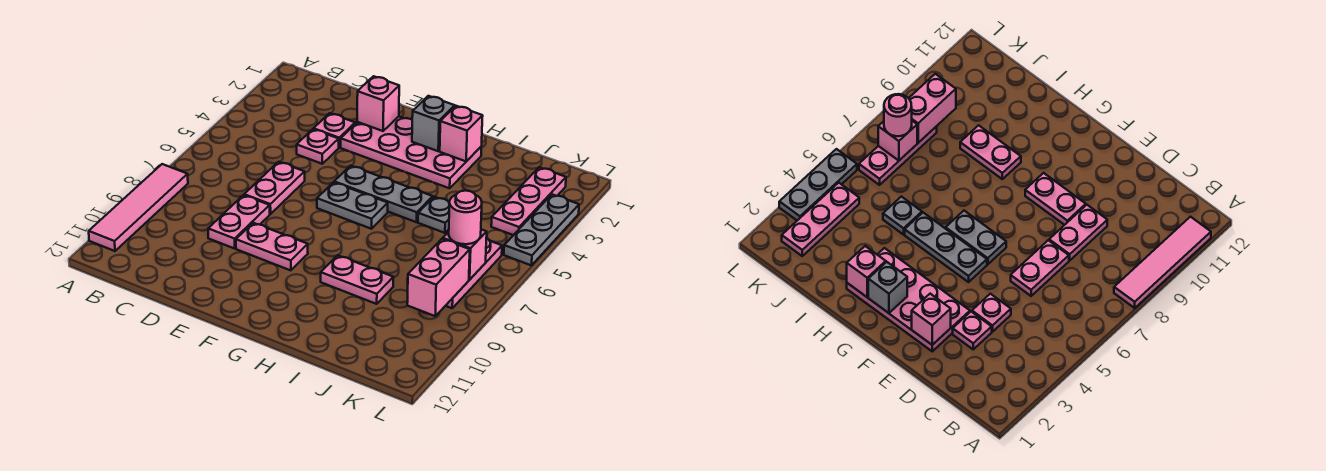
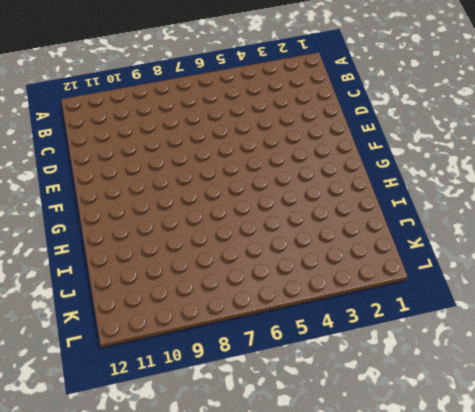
none -> pink 1x4 tile [89,164,188,251]
none -> pink 1x1 plate [314,113,355,147]
none -> pink 1x1 plate [297,129,339,164]

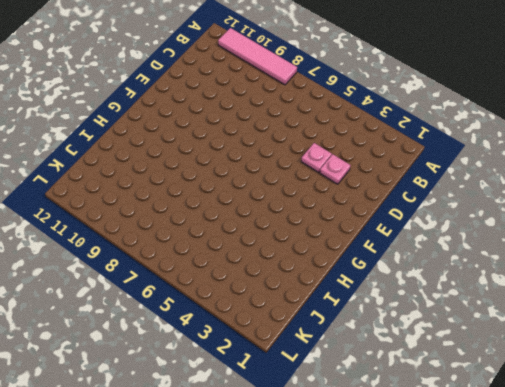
none -> pink 1x2 plate [244,162,305,214]
none -> pink 1x2 plate [208,195,270,249]
none -> pink 2x4 plate [341,116,481,188]

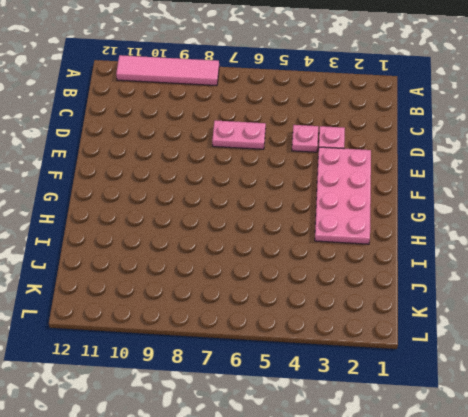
none -> pink 1x2 plate [208,195,270,249]
none -> pink 1x2 plate [236,223,308,271]
none -> grey 1x3 plate [334,166,433,222]

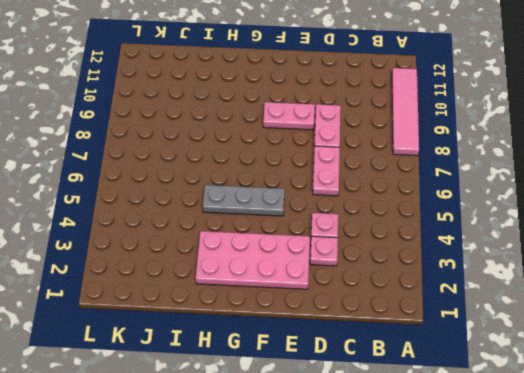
none -> grey 1x2 plate [317,182,388,229]
none -> pink 1x2 plate [321,255,393,304]
none -> grey 1x1 plate [418,197,450,233]

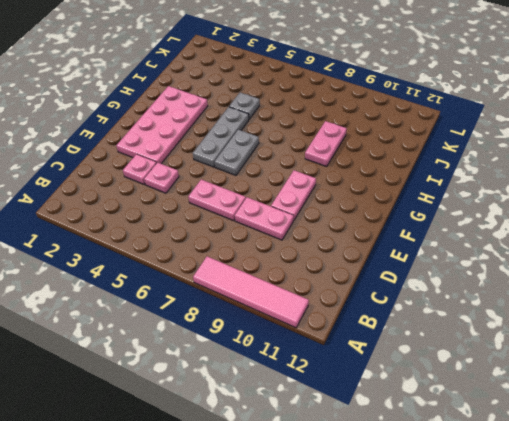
none -> pink 1x3 plate [491,167,566,235]
none -> pink 1x3 plate [446,238,502,308]
none -> grey 1x3 plate [504,194,579,265]

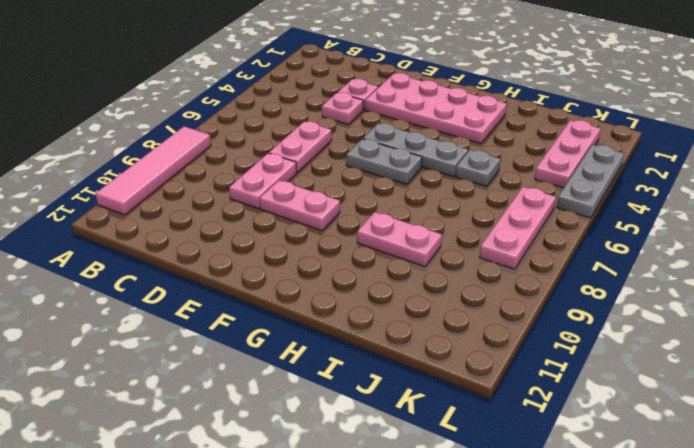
none -> pink 1x1 brick [357,76,399,131]
none -> grey 1x1 brick [412,96,455,151]
none -> pink 1x1 brick [440,106,483,161]

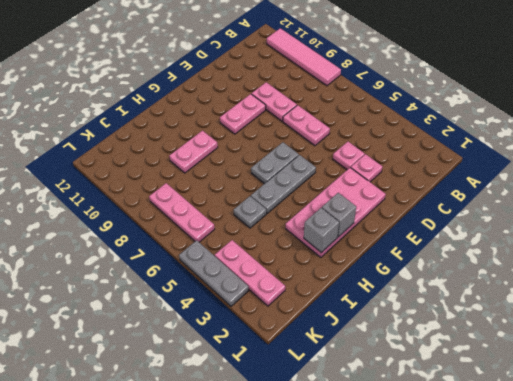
grey 1x1 brick [304,208,339,253] -> pink 1x1 brick [440,106,483,161]
none -> pink 1x1 brick [357,76,399,131]
none -> pink 1x1 brick [443,229,487,280]
none -> pink 1x2 brick [407,239,470,316]

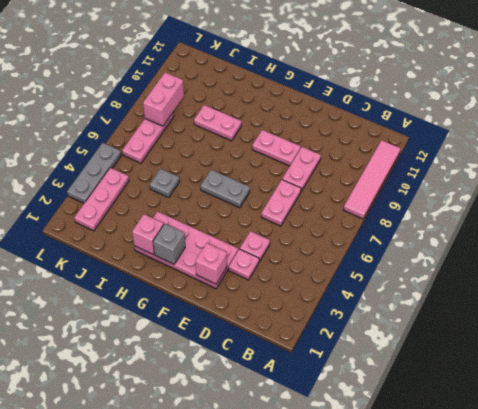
none -> grey 1x3 plate [334,166,433,222]
none -> pink 1x1 brick [443,229,487,280]
none -> pink 1x1 round brick [449,191,482,244]

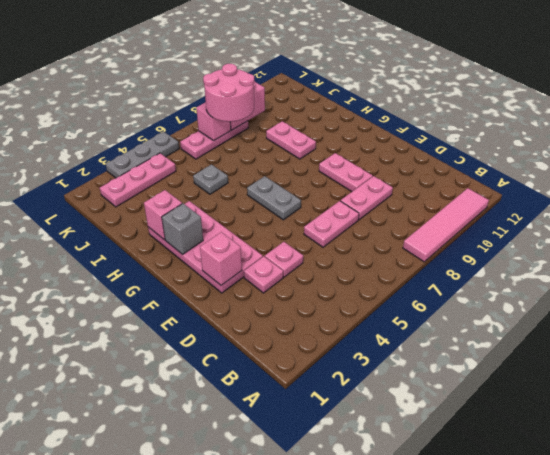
pink 2x2 round brick [203,64,254,122] -> pink 1x1 round brick [449,191,482,244]
none -> grey 1x3 plate [334,166,433,222]

